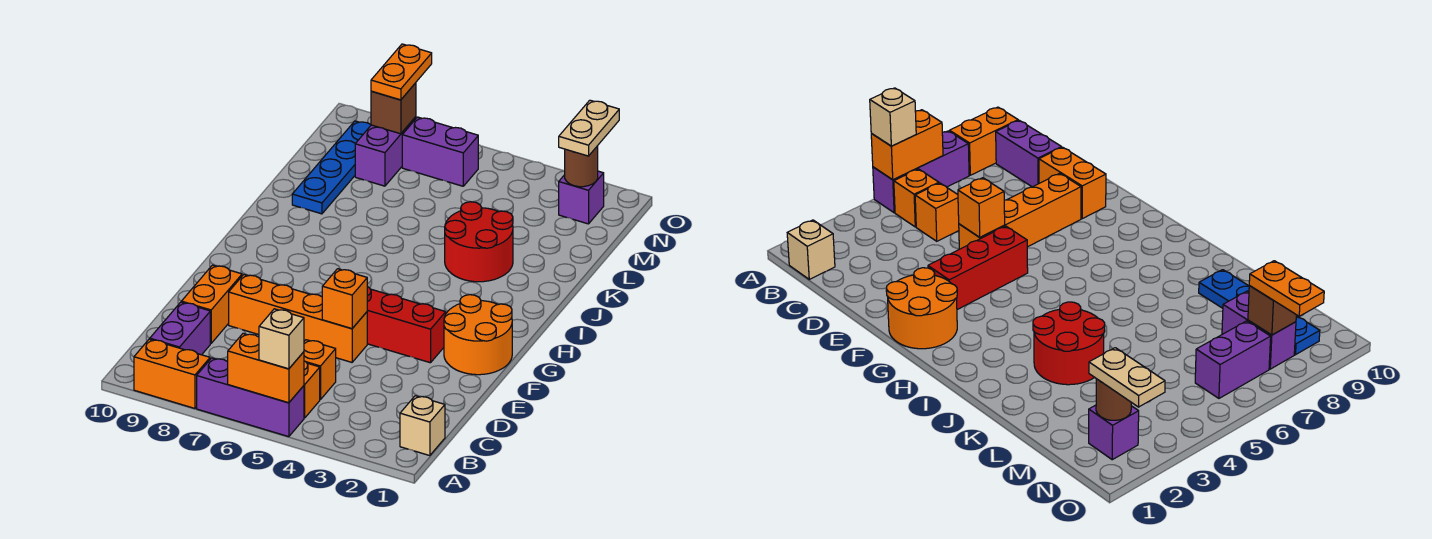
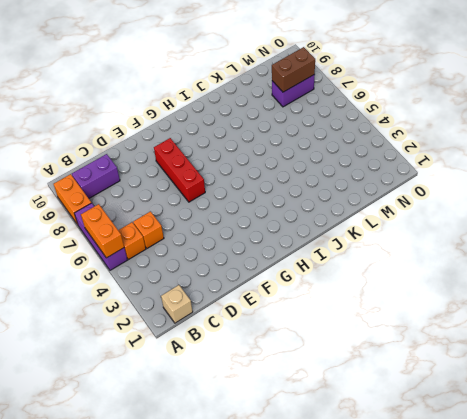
red 1x3 brick [154,138,205,202] -> red 1x3 brick moved to [367,287,446,363]
brown 1x2 brick [272,47,315,92] -> brown 1x1 brick [371,83,416,134]
none -> orange 1x2 brick [181,265,242,343]
none -> orange 1x4 brick [229,275,367,362]
none -> orange 2x2 round brick [444,295,512,375]

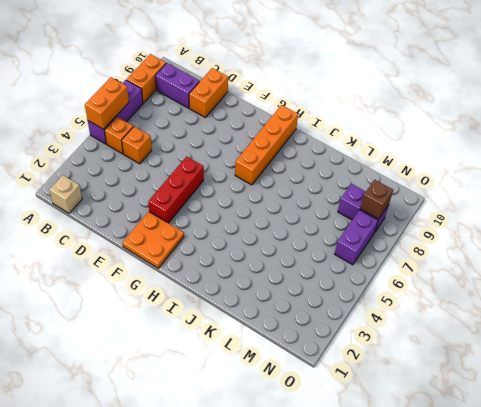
orange 1x2 brick [189,68,228,118] -> orange 1x2 brick turned to [181,265,242,343]
orange 2x2 plate [122,212,184,268] -> orange 2x2 round brick [444,295,512,375]
orange 1x4 brick [235,105,298,185] -> orange 1x4 brick moved to [229,275,367,362]
none -> red 2x2 round brick [445,202,513,282]
none -> blue 1x4 plate [292,121,371,214]
none -> purple 1x1 brick [559,171,604,224]

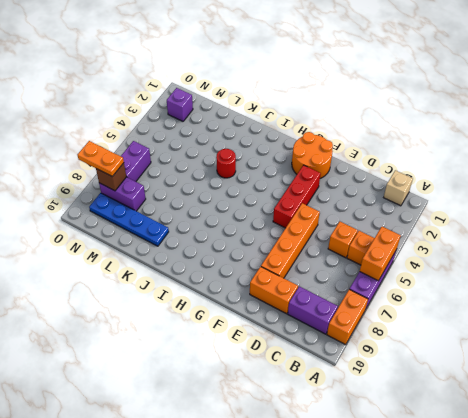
red 1x1 round brick [216,149,236,178] -> red 2x2 round brick [445,202,513,282]
none -> orange 1x1 brick [322,269,367,329]
none -> brown 1x1 round brick [565,146,598,187]
none -> tan 1x1 brick [259,309,304,369]

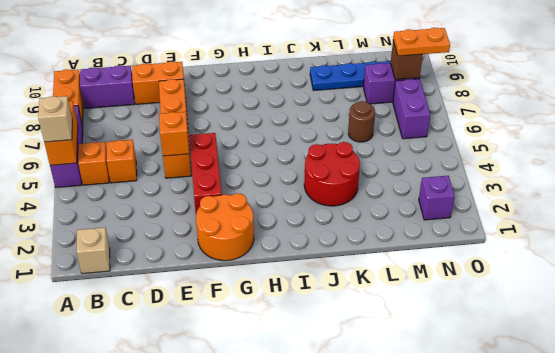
brown 1x1 round brick [348,101,375,142] -> brown 1x1 round brick moved to [565,146,598,187]
none -> tan 1x2 plate [559,100,619,156]

